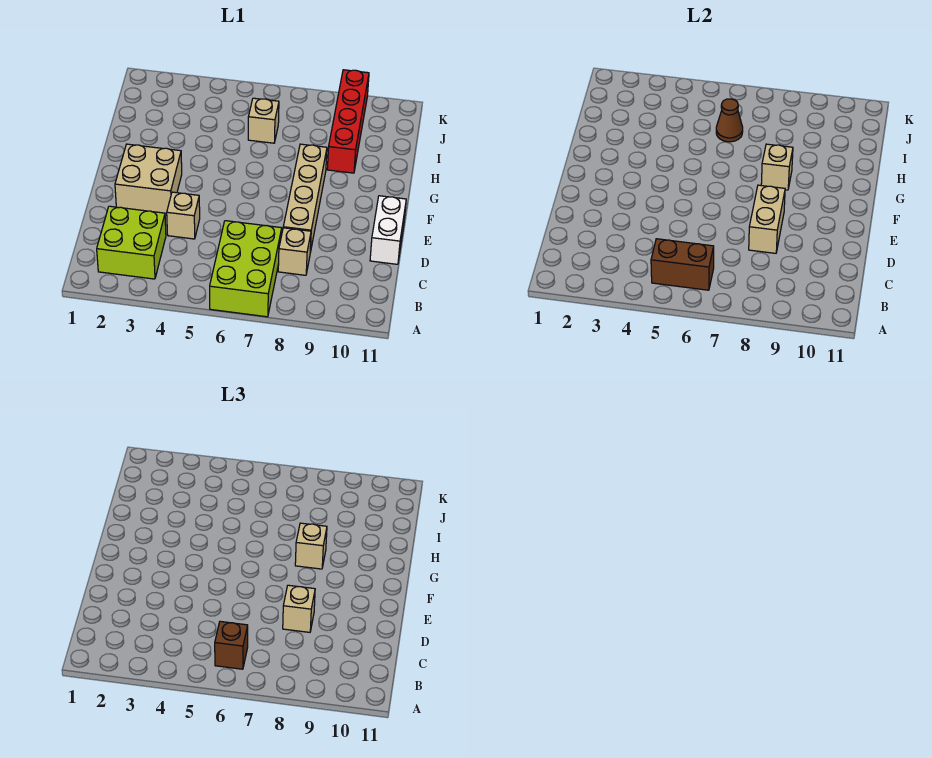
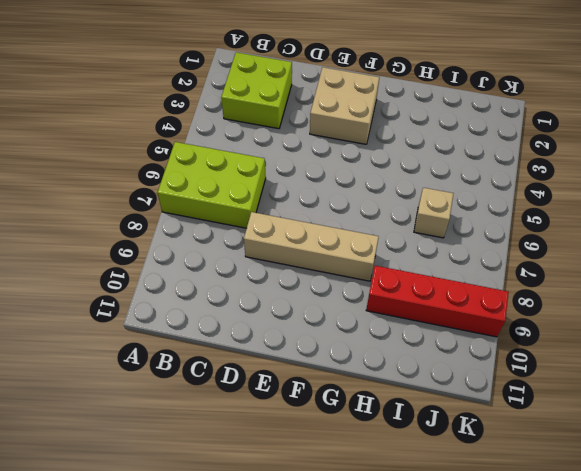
none -> tan 1x1 brick [278,228,311,275]
none -> tan 1x1 brick [167,192,200,239]
none -> white 1x2 brick [370,196,406,264]

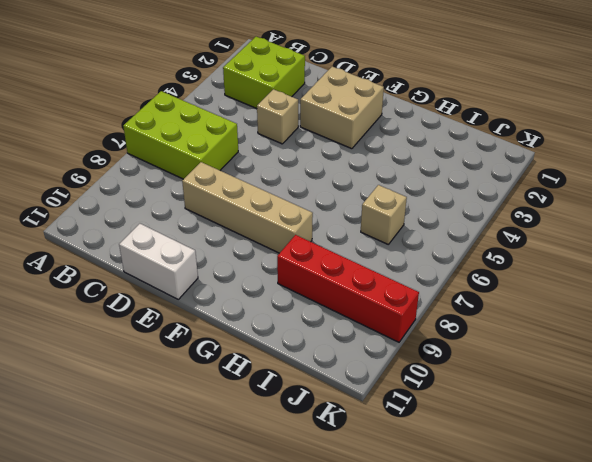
none -> tan 1x1 brick [278,228,311,275]
none -> brown 1x2 brick [651,239,714,290]
none -> tan 1x2 brick [749,185,785,253]

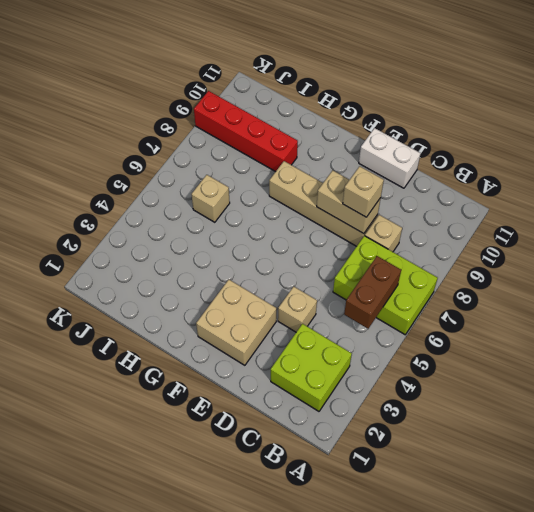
none -> tan 1x1 brick [761,144,793,190]
none -> brown 1x1 cone [716,99,743,142]
none -> brown 1x1 brick [215,621,248,669]

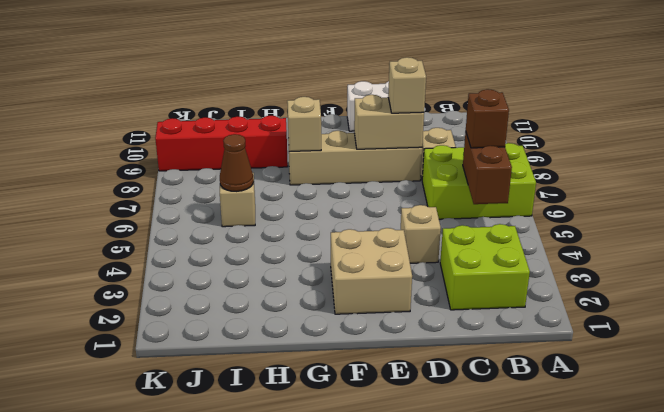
none -> tan 1x1 brick [295,523,327,569]

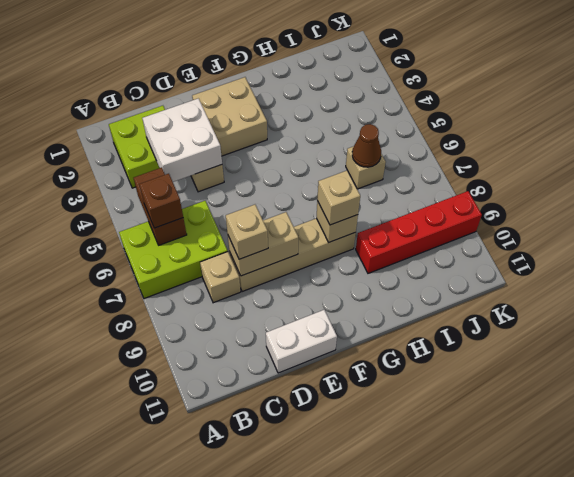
white 2x2 brick [142,98,222,182] -> none

